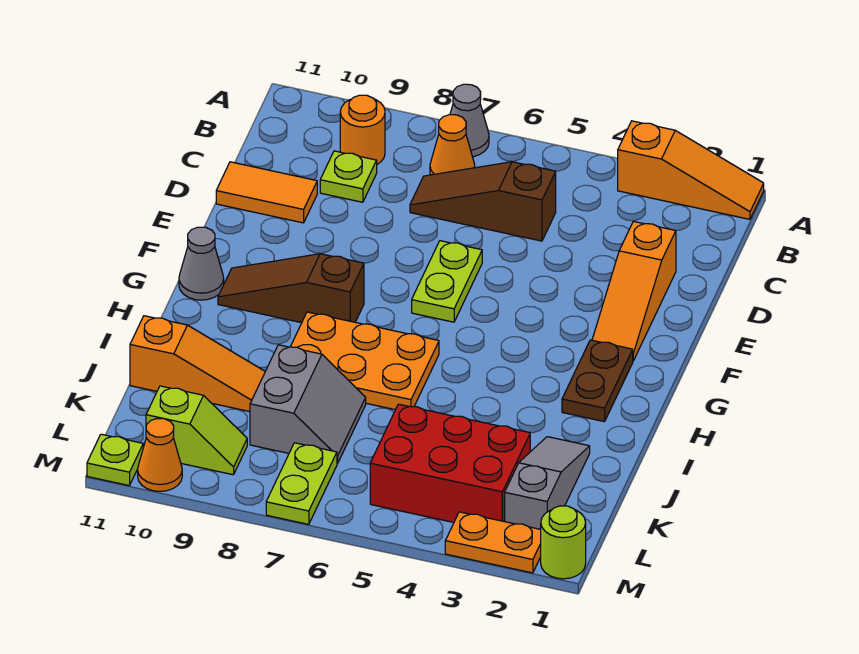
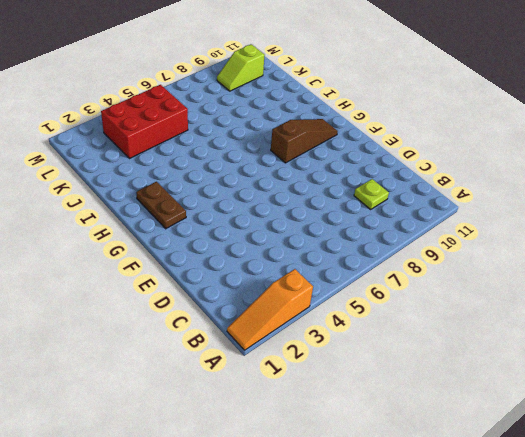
none -> grey 1x1 cone [450,84,489,157]
none -> orange 1x1 cone [430,115,475,175]
none -> orange 1x1 round brick [340,95,385,164]

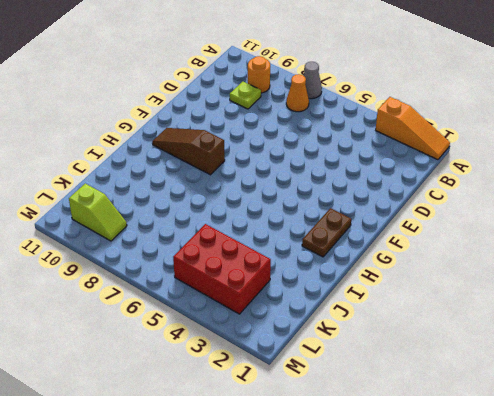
none -> brown 1x3 slope [410,162,556,241]
none -> orange 1x3 slope [592,221,676,361]
none -> orange 1x2 tile [216,162,317,223]

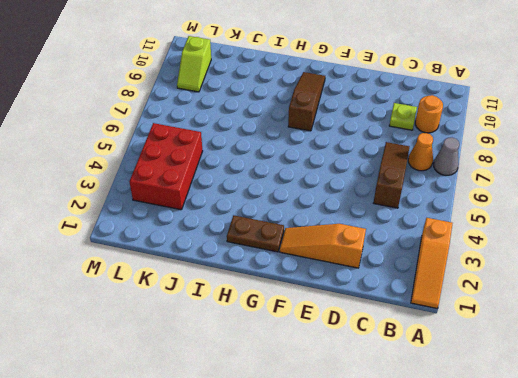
none -> orange 1x2 tile [216,162,317,223]
none -> lime 1x2 plate [412,241,482,322]
none -> grey 1x1 cone [179,227,224,300]

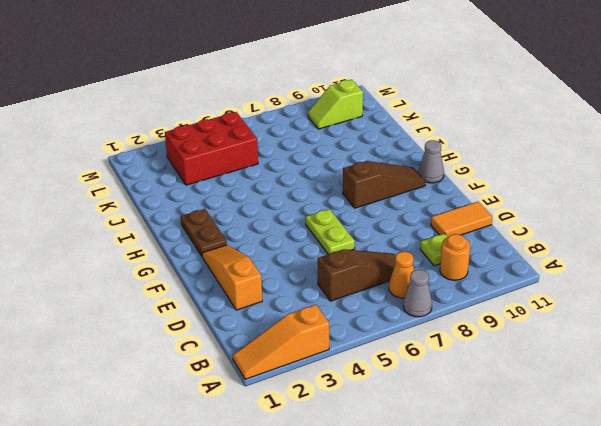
none -> orange 2x3 plate [290,312,439,410]
none -> grey 1x3 slope [505,437,590,529]
none -> grey 2x2 slope [250,345,366,464]

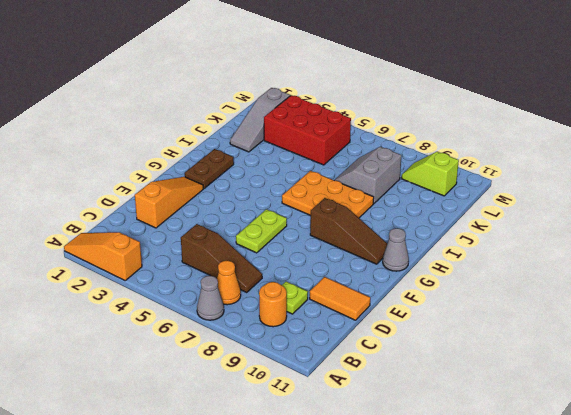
none -> orange 1x3 slope [130,316,265,412]
none -> lime 1x2 plate [266,443,337,524]
none -> lime 1x1 round brick [541,506,586,579]

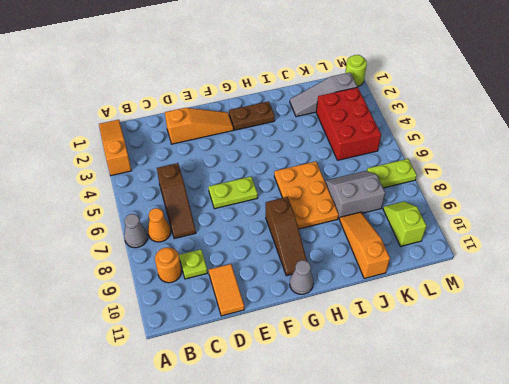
none -> orange 1x2 plate [445,512,541,573]
none -> orange 1x1 cone [138,419,182,491]
none -> lime 1x1 plate [87,434,143,486]

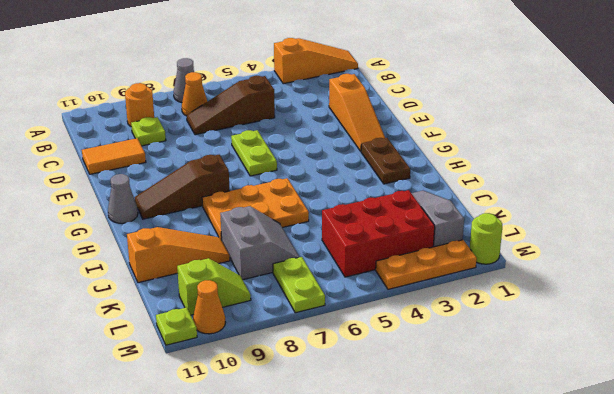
orange 1x3 plate [376,240,477,289] -> orange 1x2 plate [445,512,541,573]

